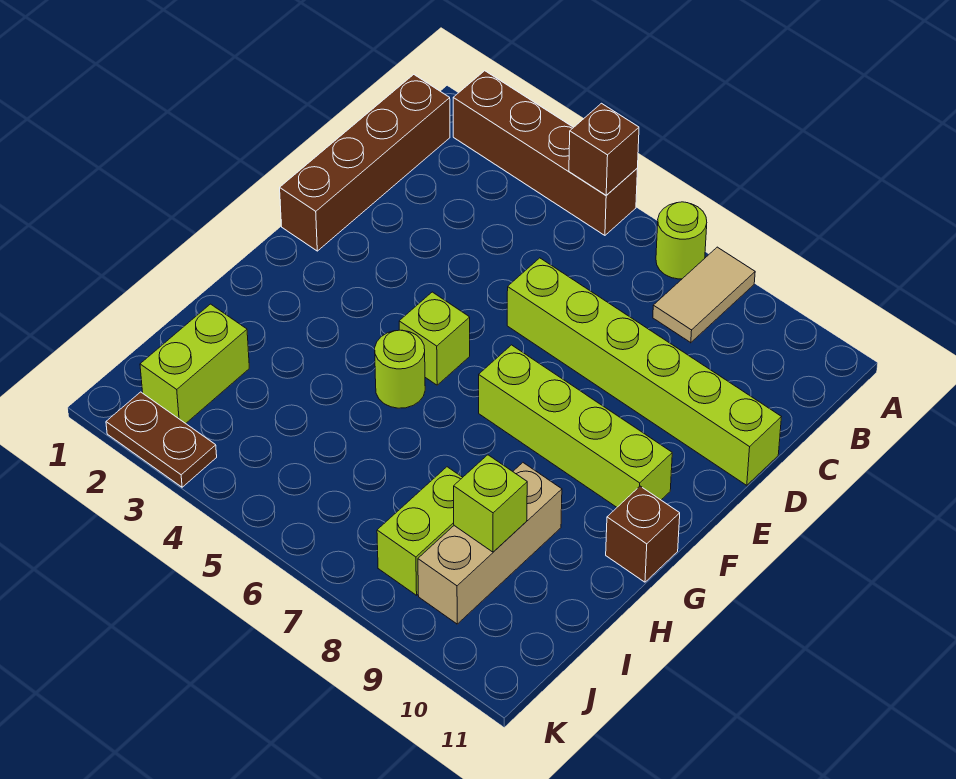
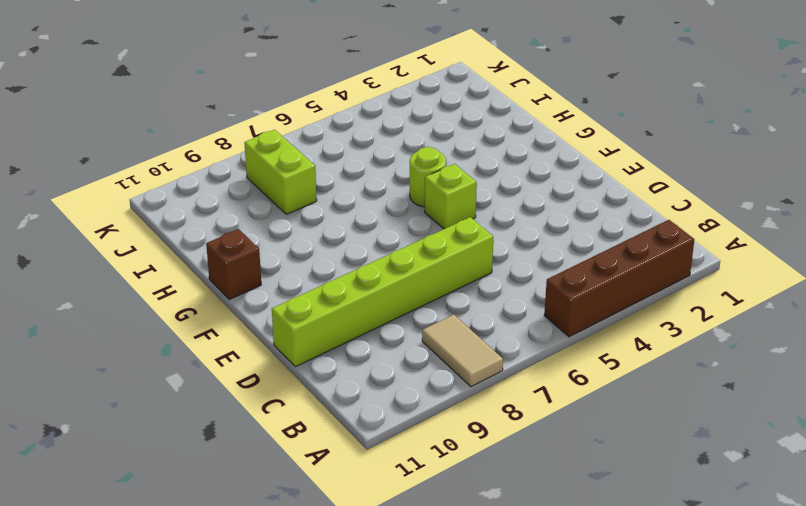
none -> lime 1x1 round brick [656,202,707,279]
none -> brown 1x4 brick [280,75,450,251]
none -> lime 1x4 brick [479,345,672,507]

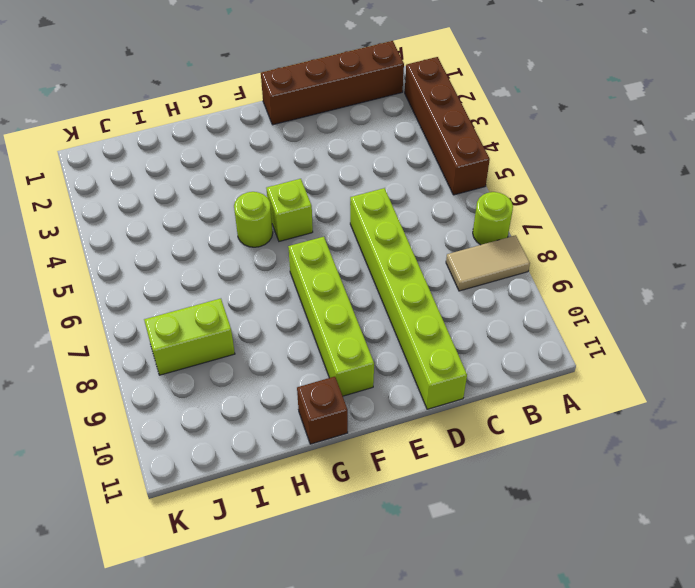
none -> tan 1x3 brick [418,463,562,624]
none -> lime 1x2 brick [140,304,249,423]
none -> brown 1x2 plate [106,392,217,487]

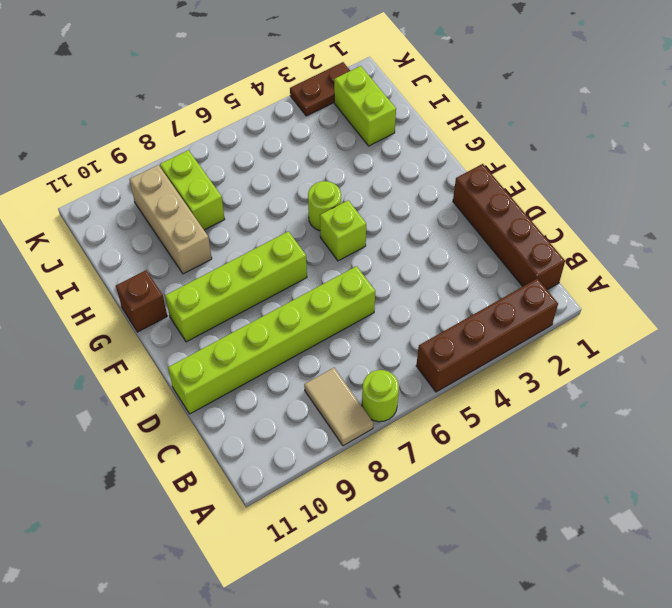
none -> brown 1x1 brick [569,103,639,195]
none -> lime 1x1 brick [454,455,527,552]

